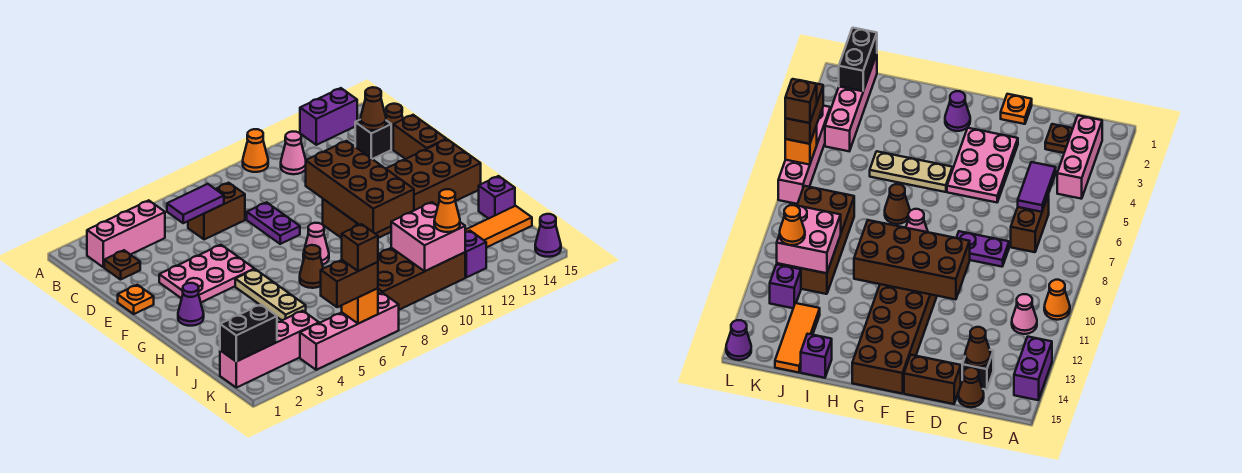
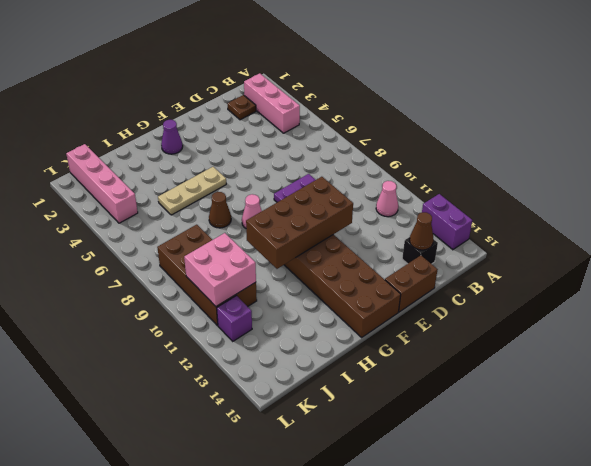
none -> orange 1x1 cone [243,129,268,172]
none -> brown 1x2 brick [188,183,245,240]
none -> brown 1x1 cone [386,104,403,146]
none -> orange 1x1 plate [118,285,154,314]

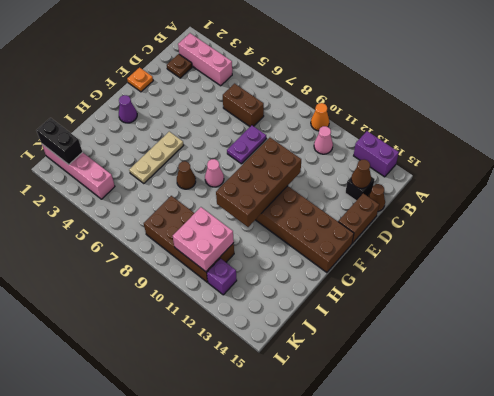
none -> pink 2x3 plate [159,245,254,302]
none -> purple 1x1 brick [479,176,515,219]
none -> orange 1x3 tile [465,206,532,248]
none -> pink 1x4 brick [300,293,399,370]

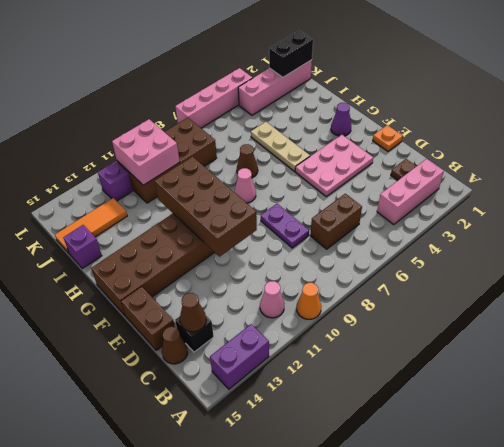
none -> purple 1x1 cone [535,214,561,257]
none -> purple 1x2 tile [167,184,224,223]
none -> orange 1x1 brick [342,288,378,324]
none -> orange 1x1 cone [434,189,460,232]

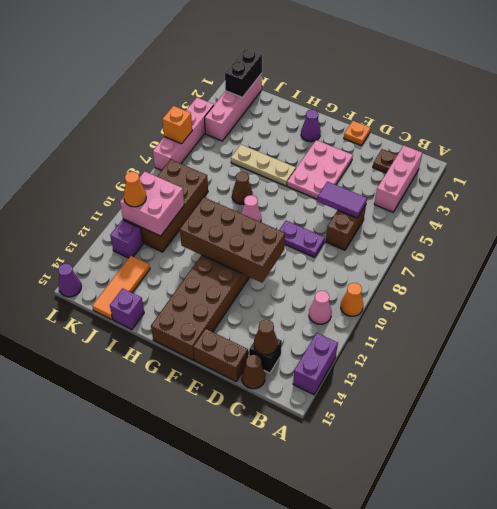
purple 1x2 tile [317,182,367,218] -> purple 1x2 tile turned to [167,184,224,223]
none -> brown 1x2 brick [321,260,378,307]
none -> brown 1x1 brick [342,224,378,271]

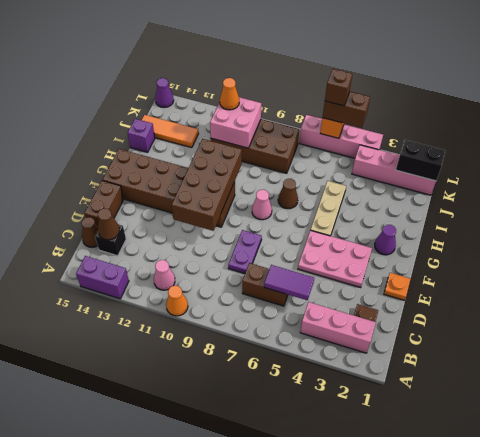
none -> purple 1x1 brick [465,231,486,277]

